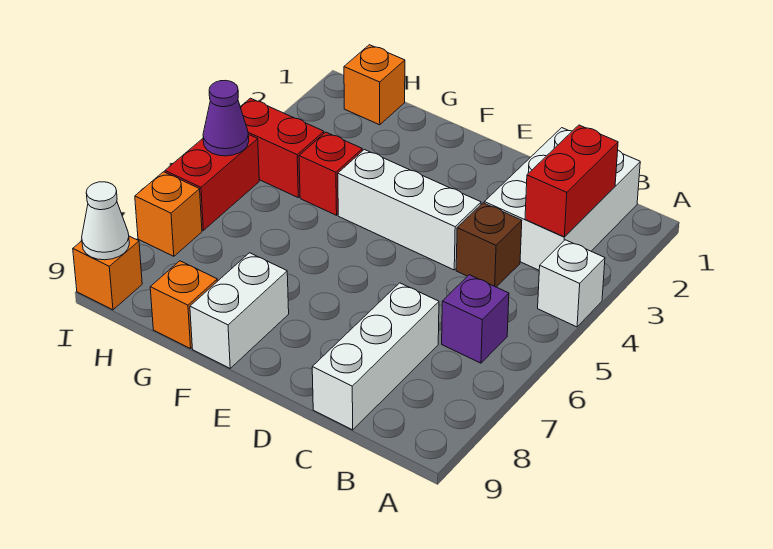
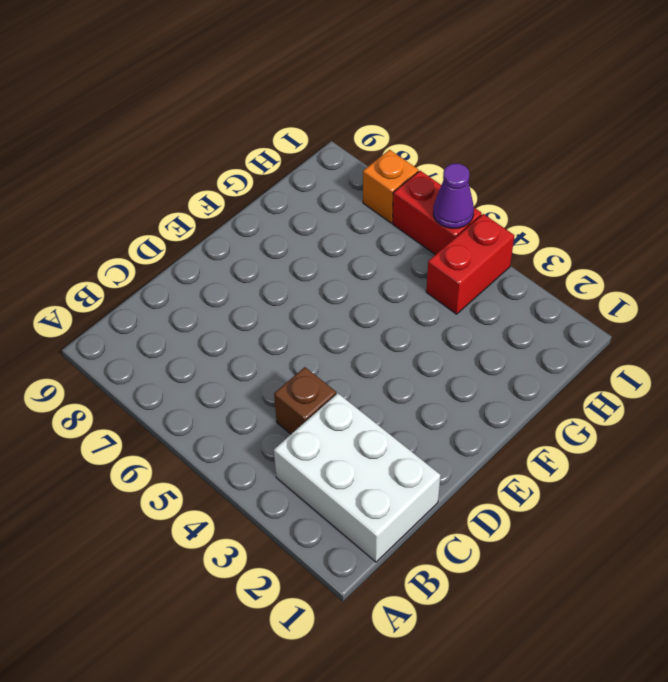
none -> white 1x1 brick [538,240,605,327]
none -> purple 1x1 brick [442,275,509,363]
none -> white 1x3 brick [312,283,439,430]

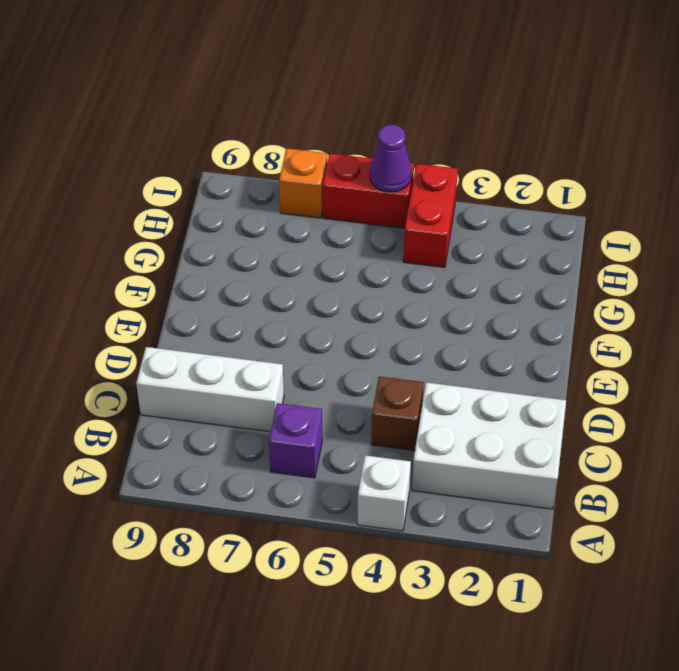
none -> white 1x3 brick [338,150,481,270]
none -> white 1x2 brick [190,253,289,368]
none -> red 1x1 brick [299,132,362,215]

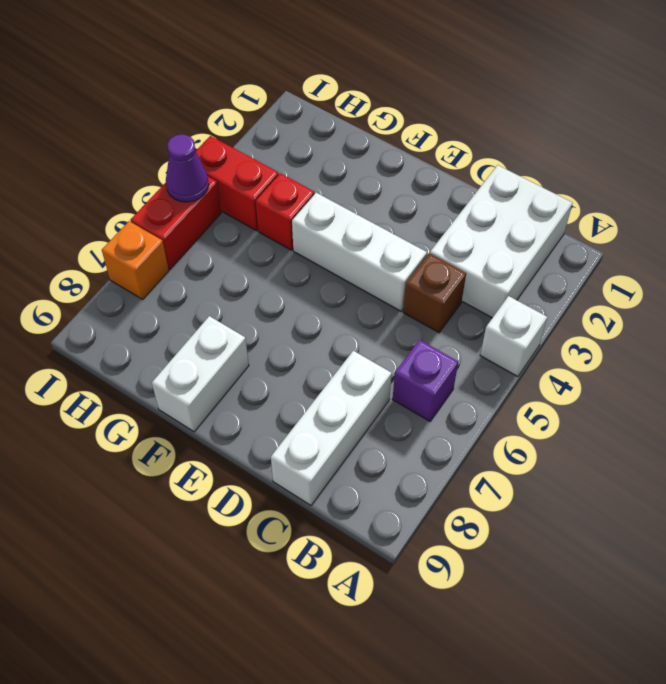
none -> orange 1x1 brick [150,261,217,349]
none -> orange 1x1 brick [344,45,405,125]
none -> orange 1x1 brick [73,236,142,310]

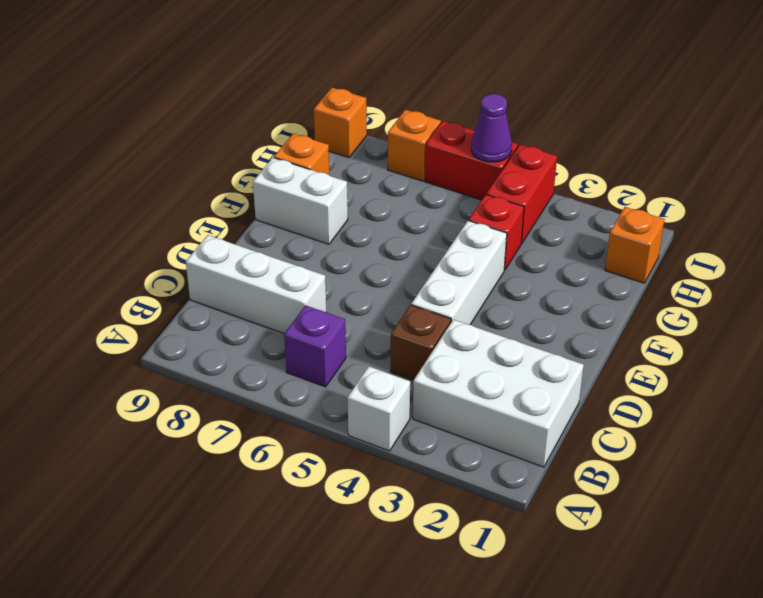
none -> red 1x2 brick [525,125,618,237]
none -> white 1x1 cone [82,182,129,260]

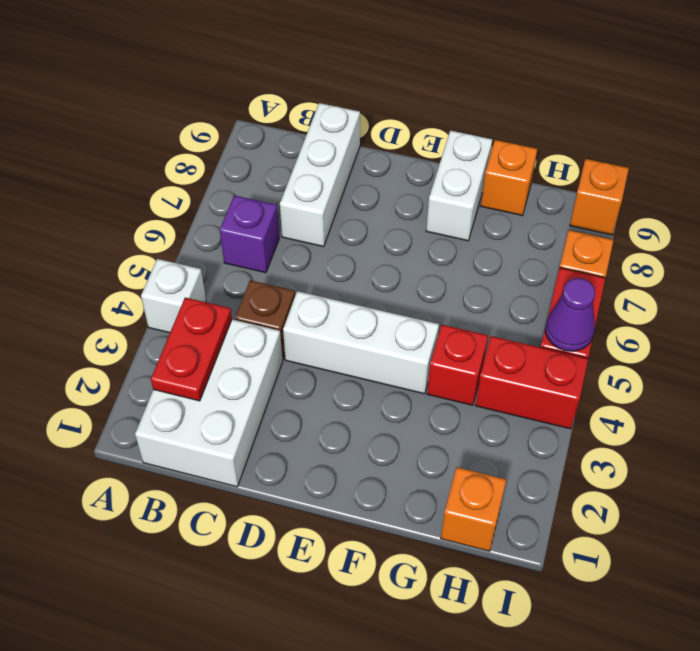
red 1x2 plate [151,298,232,401] -> red 1x2 brick [525,125,618,237]
none -> white 1x1 cone [82,182,129,260]

